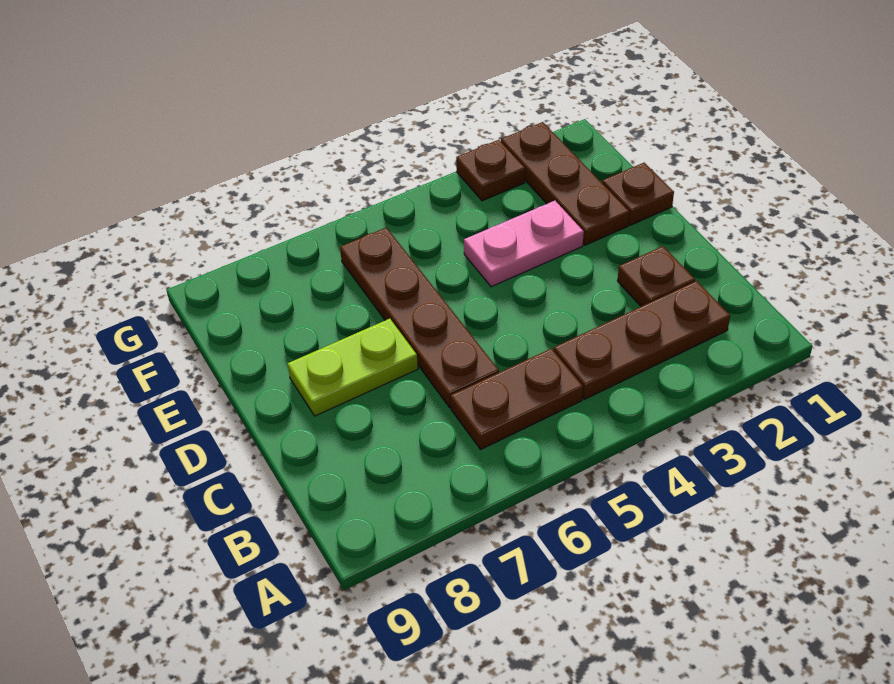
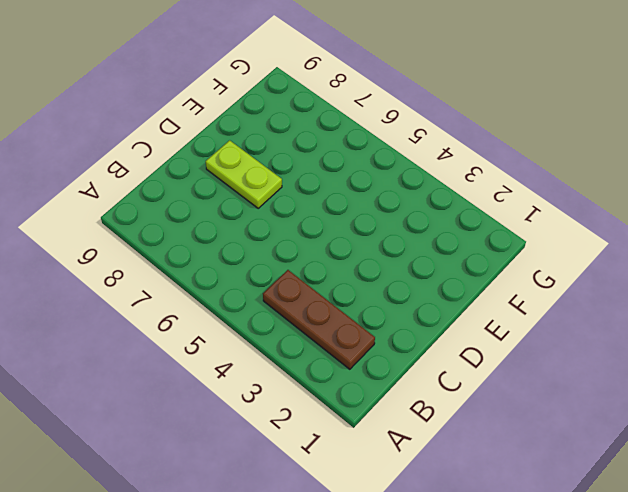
none -> brown 1x2 plate [451,348,583,449]
none -> brown 1x1 plate [617,246,695,306]

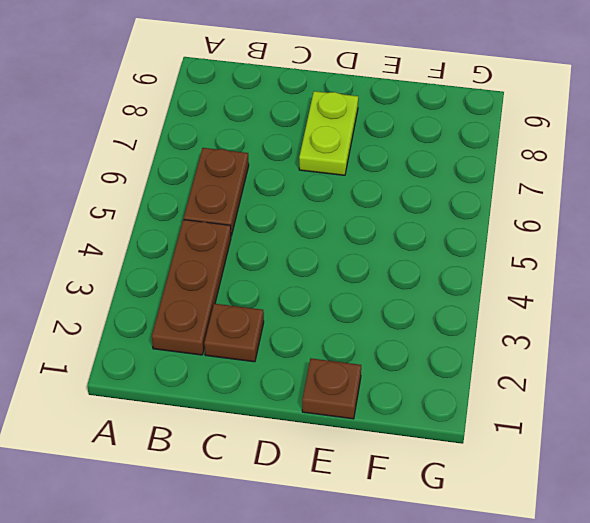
none -> brown 1x4 plate [340,227,499,408]
none -> brown 1x3 plate [501,122,629,245]

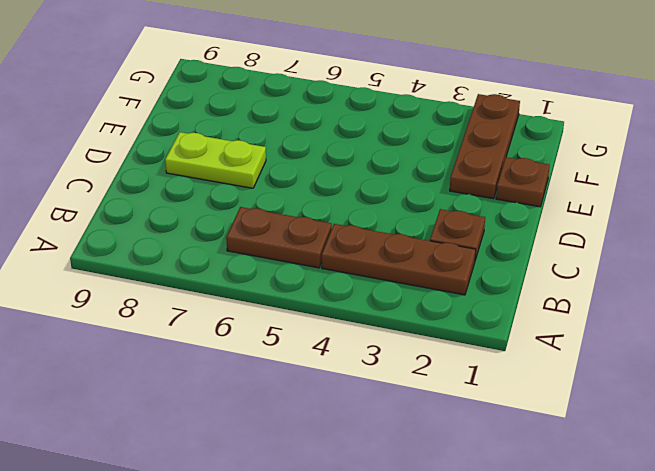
none -> brown 1x4 plate [340,227,499,408]
none -> pink 1x2 plate [464,201,584,287]

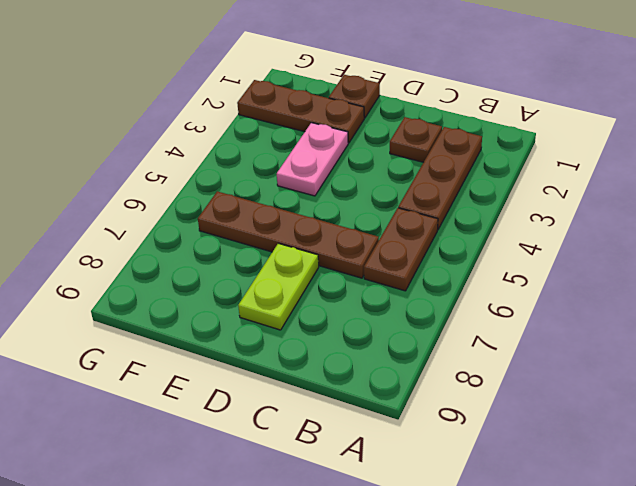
none -> brown 1x1 plate [456,140,525,201]

